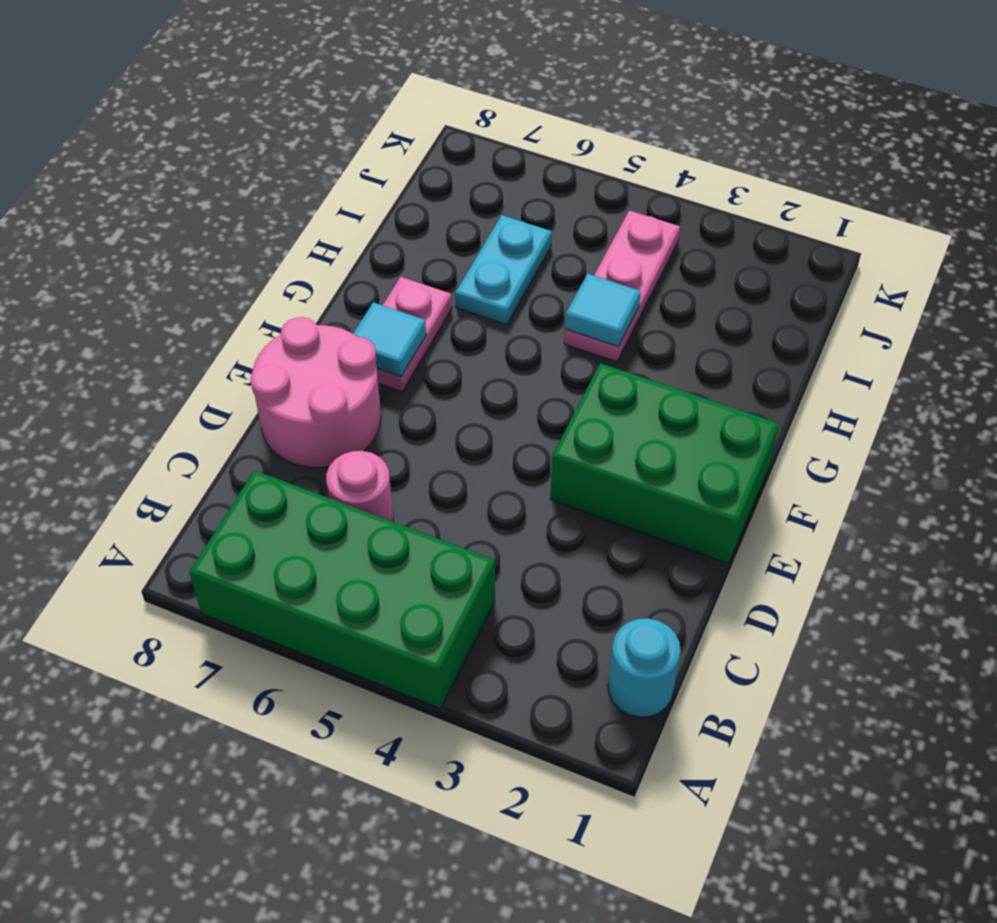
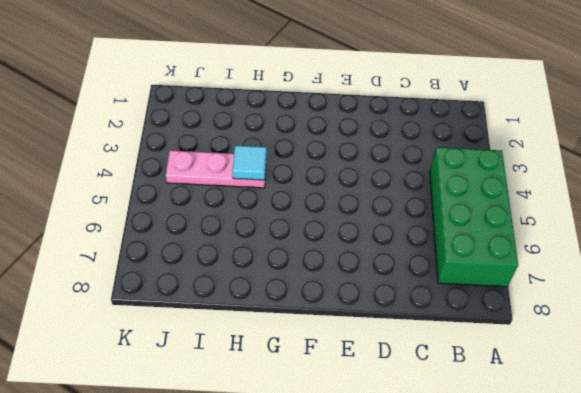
none -> cyan 1x1 round brick [608,618,681,717]
none -> pink 1x1 round brick [326,451,393,522]

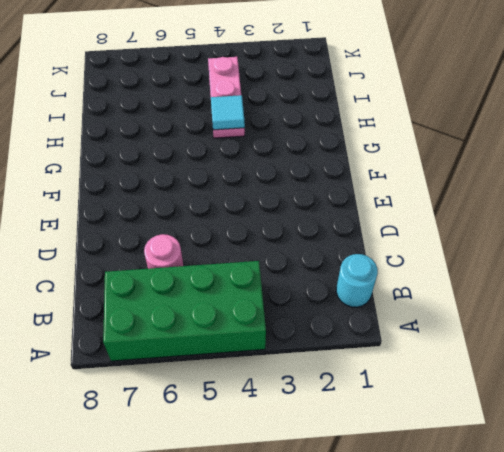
none -> pink 2x2 round brick [250,317,381,467]
none -> green 2x3 brick [550,363,779,564]

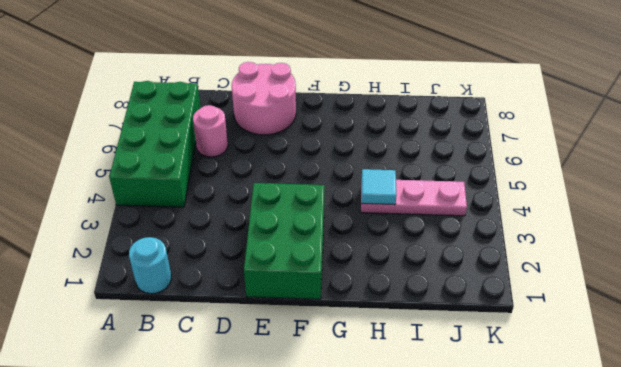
none -> pink 1x2 plate [377,277,452,391]
none -> cyan 1x2 plate [455,215,552,325]

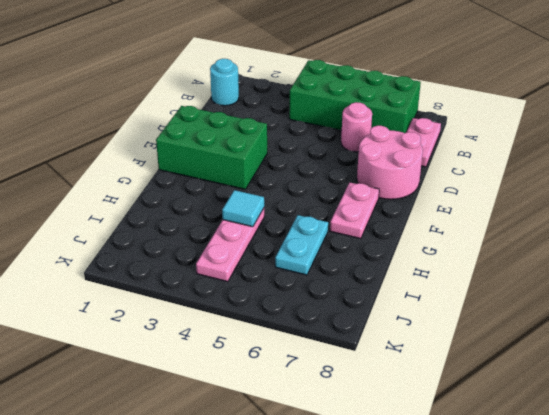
pink 1x2 plate [407,118,441,167] -> none
none -> cyan 1x1 tile [353,302,426,376]

